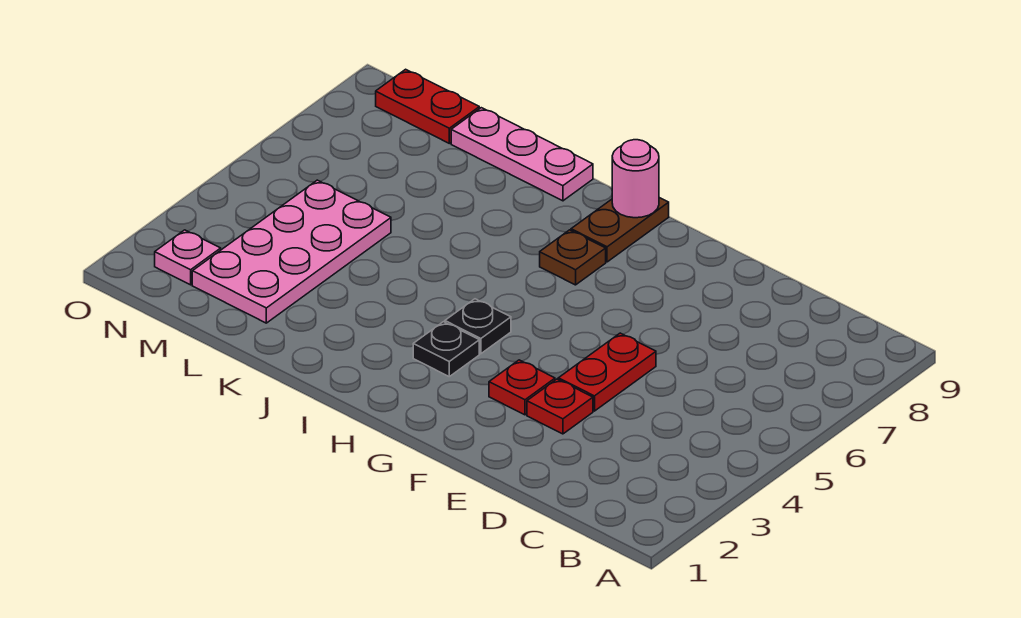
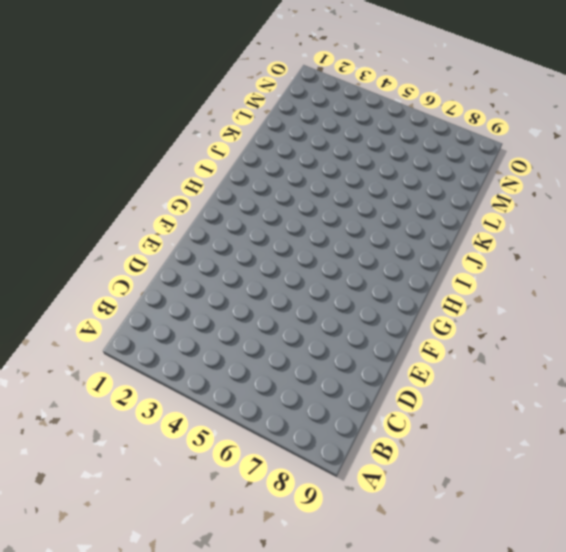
none -> red 1x1 plate [527,379,593,434]
none -> red 1x2 plate [558,333,656,411]
none -> red 1x1 plate [489,360,555,415]

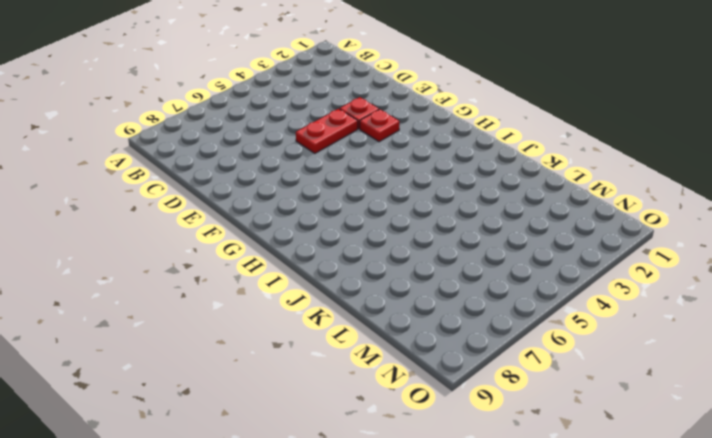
none -> black 1x1 plate [413,322,479,377]
none -> black 1x1 plate [445,299,511,354]
none -> brown 1x1 plate [540,230,606,285]

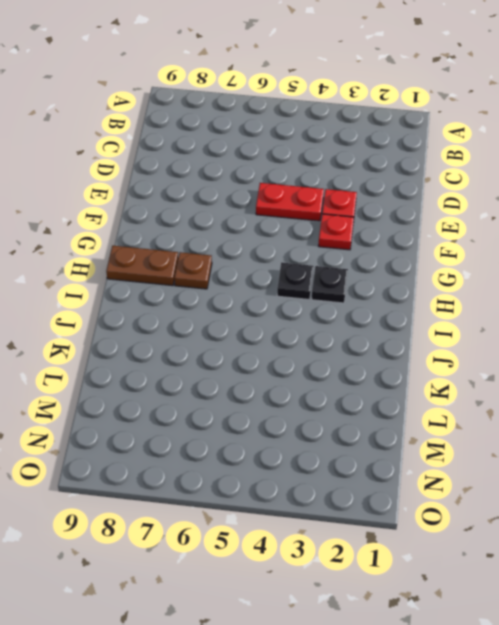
none -> pink 1x3 plate [451,108,593,201]
none -> pink 2x4 plate [192,180,391,323]
none -> red 1x2 plate [376,69,479,143]

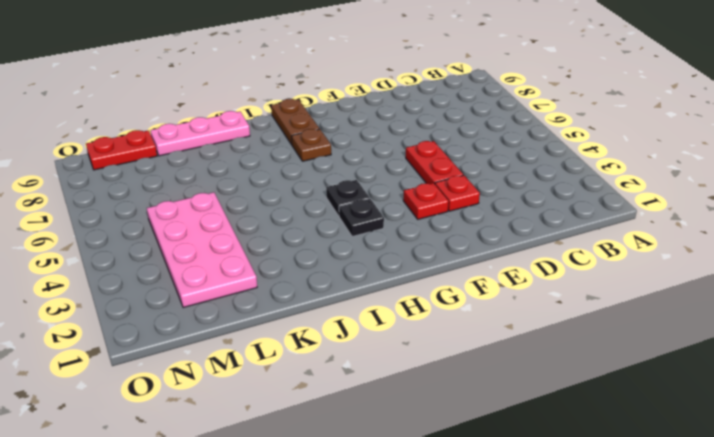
none -> pink 1x1 plate [155,230,221,285]
none -> pink 1x1 round brick [612,140,659,218]

